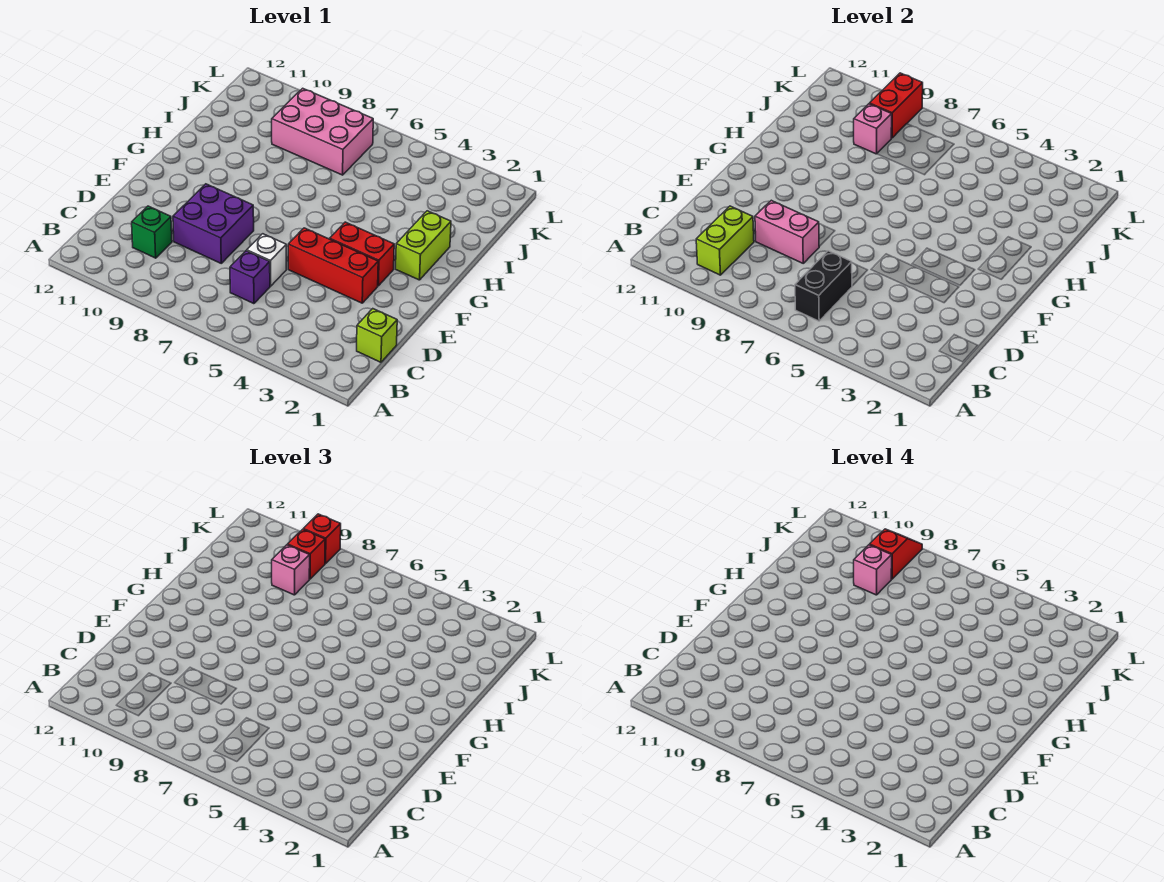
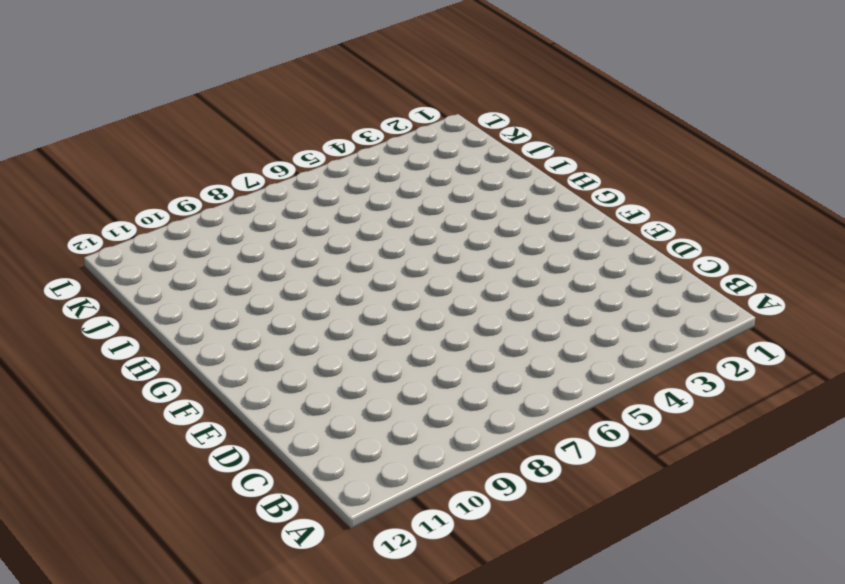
none -> lime 1x1 brick [357,309,397,362]
none -> purple 1x1 brick [230,251,270,304]
none -> green 1x1 brick [132,206,172,258]

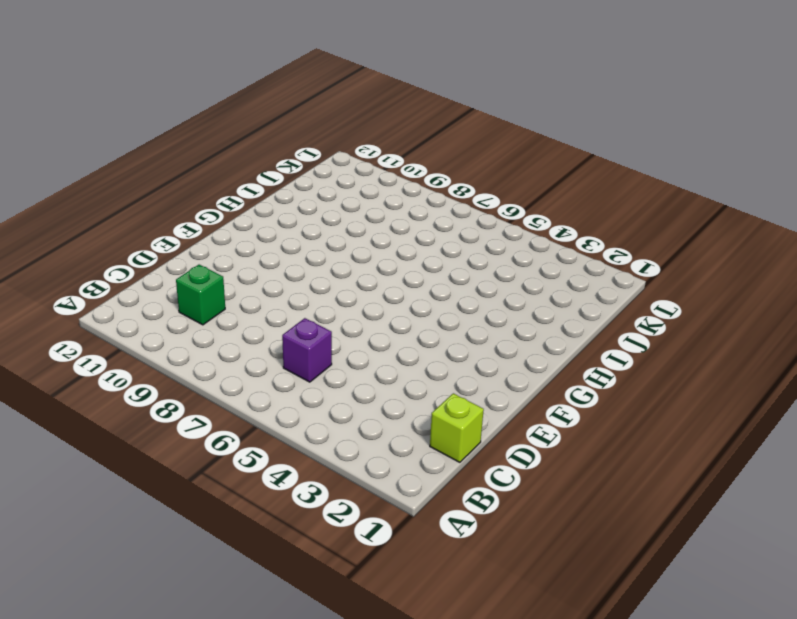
none -> white 1x1 brick [247,234,286,286]
none -> purple 2x2 brick [173,184,254,263]
none -> red 1x3 brick [288,228,378,303]

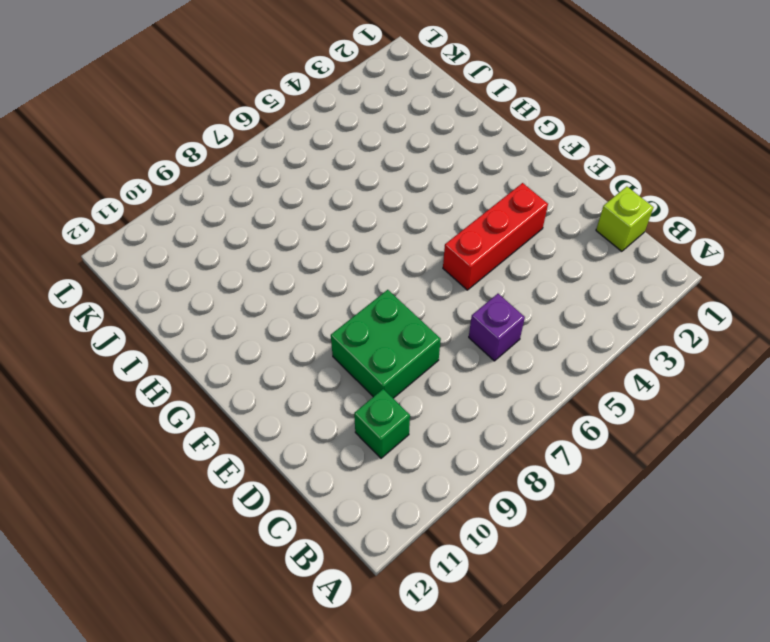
green 2x2 brick [331,290,441,398] -> purple 2x2 brick [173,184,254,263]
none -> white 1x1 brick [247,234,286,286]
none -> red 1x2 brick [330,222,394,286]
none -> lime 1x2 brick [396,211,451,280]

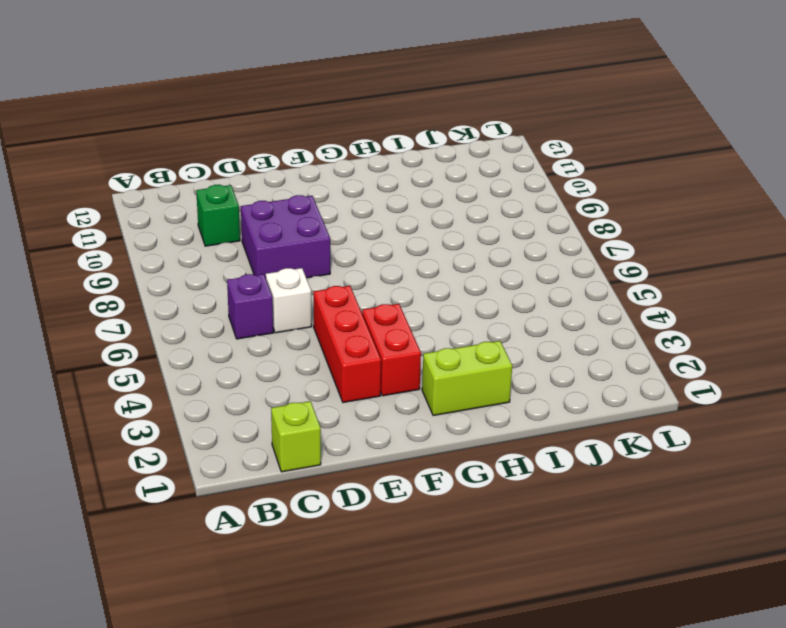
none -> pink 2x3 brick [272,88,373,175]
none -> black 1x2 brick [795,251,852,321]
none -> lime 1x2 brick [696,206,754,275]

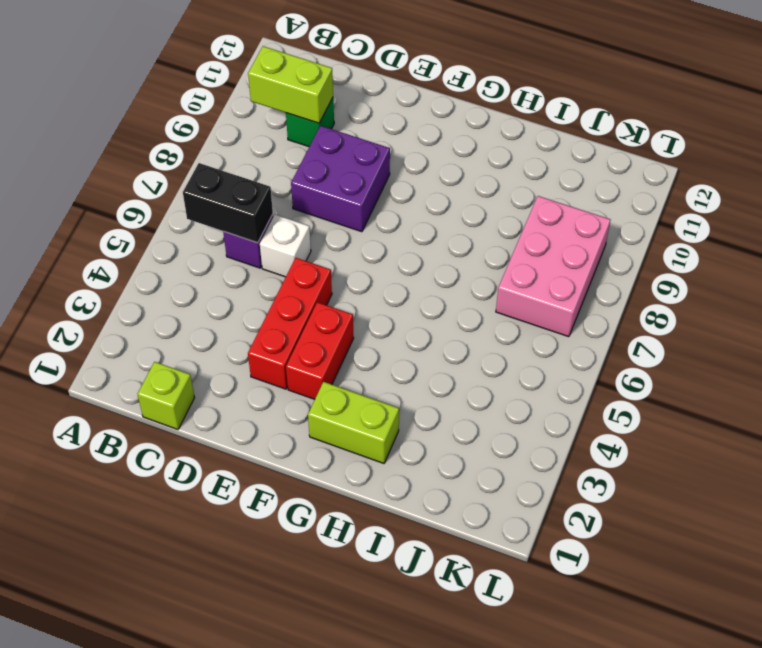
none -> pink 1x2 brick [755,200,819,263]
none -> pink 1x1 brick [854,104,892,154]
none -> red 1x2 brick [870,73,923,138]

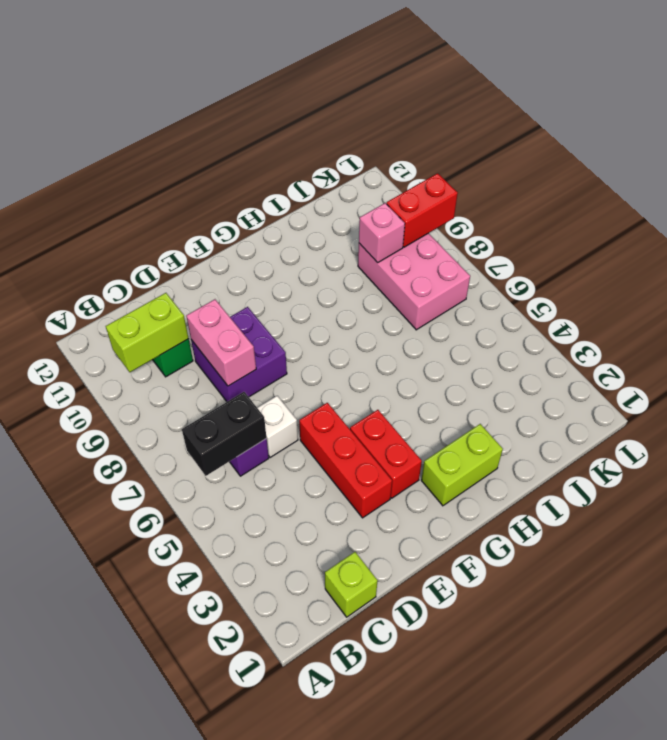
none -> pink 1x1 brick [272,545,310,595]
none -> red 1x1 brick [288,529,325,579]
none -> red 1x1 brick [303,514,341,564]

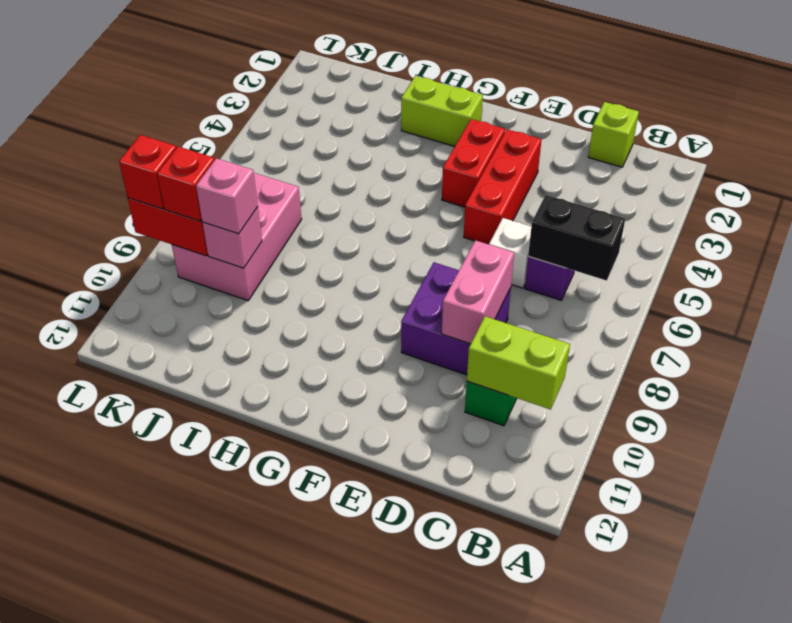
none -> pink 1x1 brick [854,545,892,595]
none -> red 1x2 slope [870,529,922,579]

